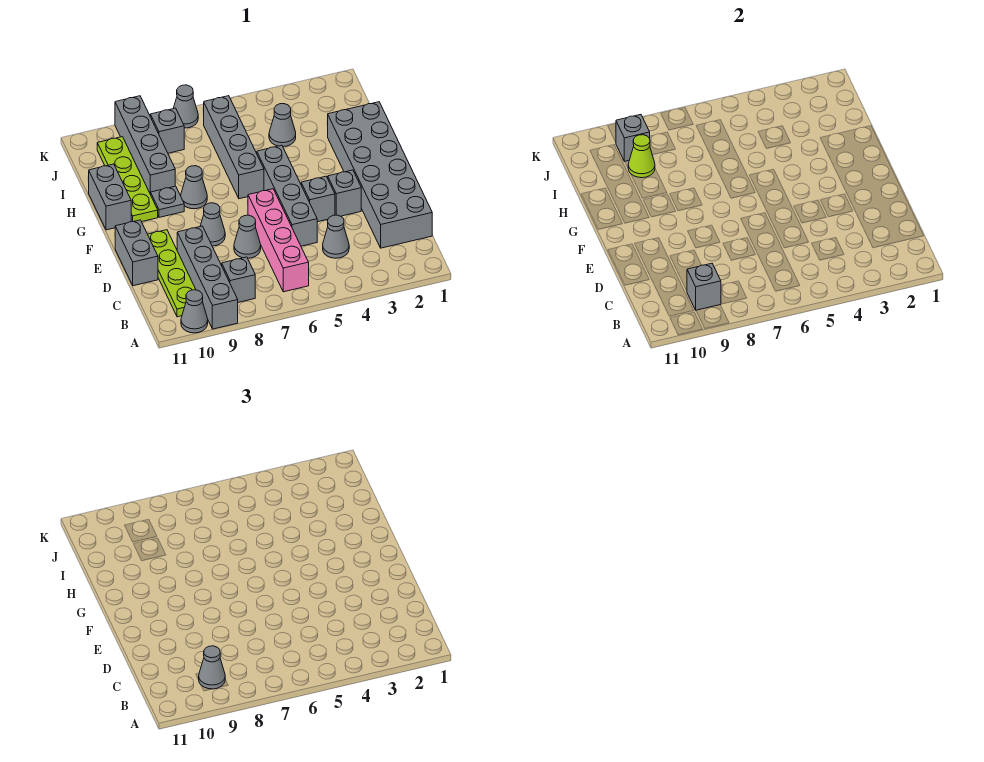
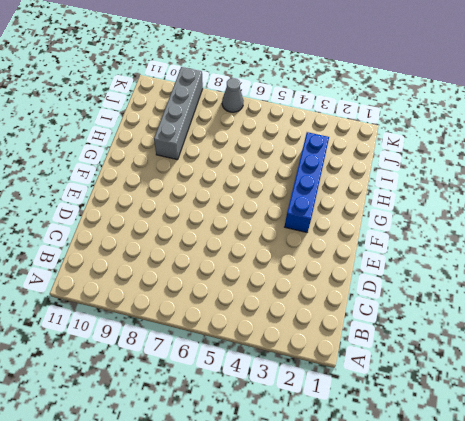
blue 1x4 brick [284,132,329,232] -> none
none -> grey 1x4 brick [177,226,238,329]
none -> grey 1x1 cone [181,290,208,333]
none -> pink 1x4 brick [248,189,309,292]

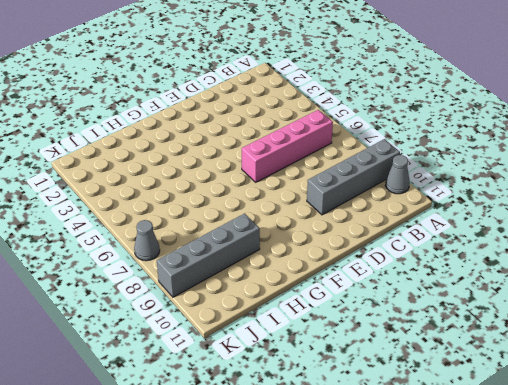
none -> grey 1x1 brick [222,257,255,302]
none -> lime 1x4 plate [148,230,196,317]
none -> grey 2x6 brick [327,102,432,248]

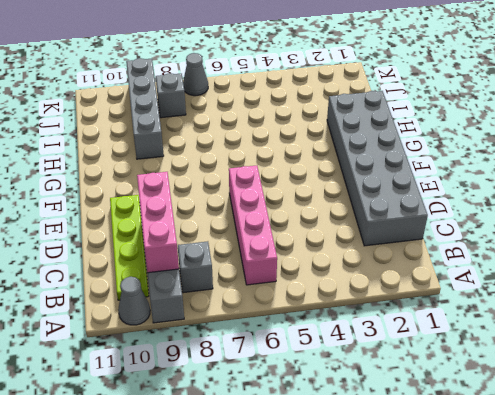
pink 1x3 brick [137,172,179,273] -> grey 1x1 brick [687,263,721,310]
none -> grey 1x1 cone [323,215,349,258]
none -> grey 1x4 brick [257,145,317,246]
none -> grey 1x1 cone [234,215,261,258]

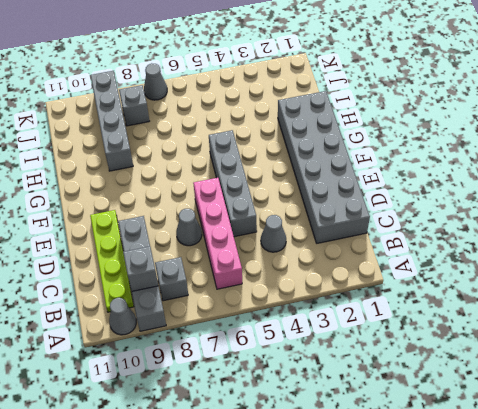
none -> grey 1x2 brick [115,220,158,286]
none -> grey 1x1 brick [328,170,361,216]
none -> grey 1x1 brick [301,176,335,222]

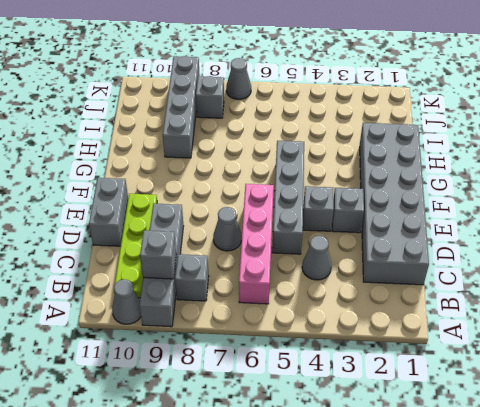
none -> grey 1x1 cone [200,203,225,246]
none -> grey 1x4 brick [203,96,264,199]
none -> grey 1x1 cone [181,166,207,209]

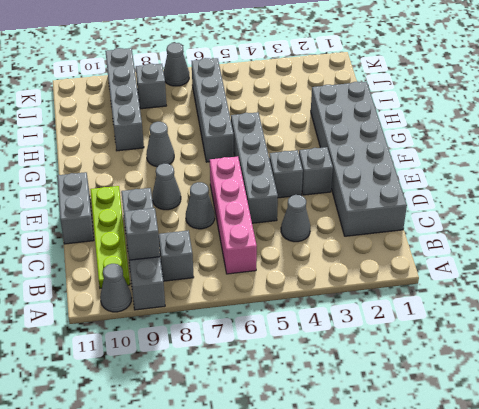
none -> grey 1x1 plate [151,186,184,217]
none -> lime 1x4 plate [97,137,158,222]
none -> grey 1x2 brick [88,164,131,230]

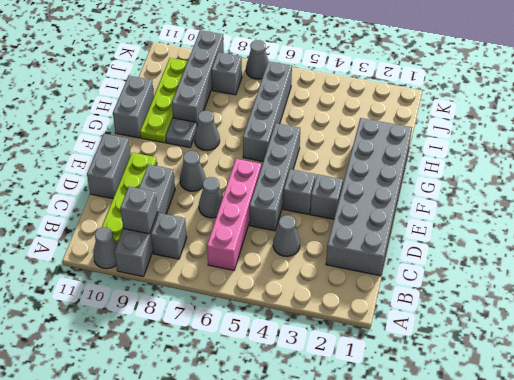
none -> grey 1x1 cone [269,104,296,147]
none -> lime 1x1 cone [628,135,655,178]
none -> grey 1x1 brick [616,115,650,161]

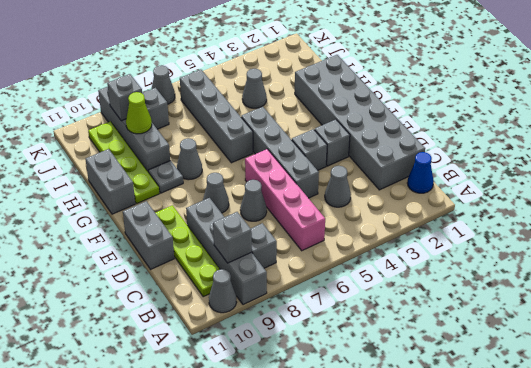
blue 1x1 cone [407,152,434,193] -> none
none -> grey 1x1 cone [198,646,225,689]

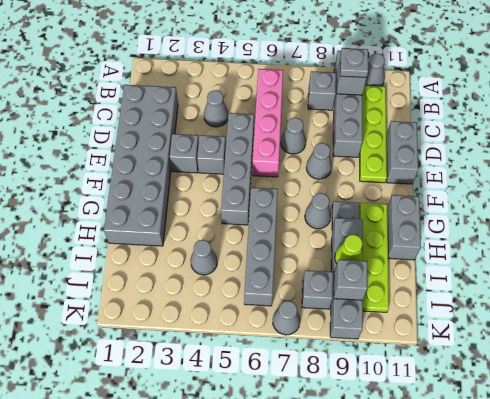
grey 1x1 plate [340,48,368,78] -> grey 1x1 cone [198,646,225,689]

